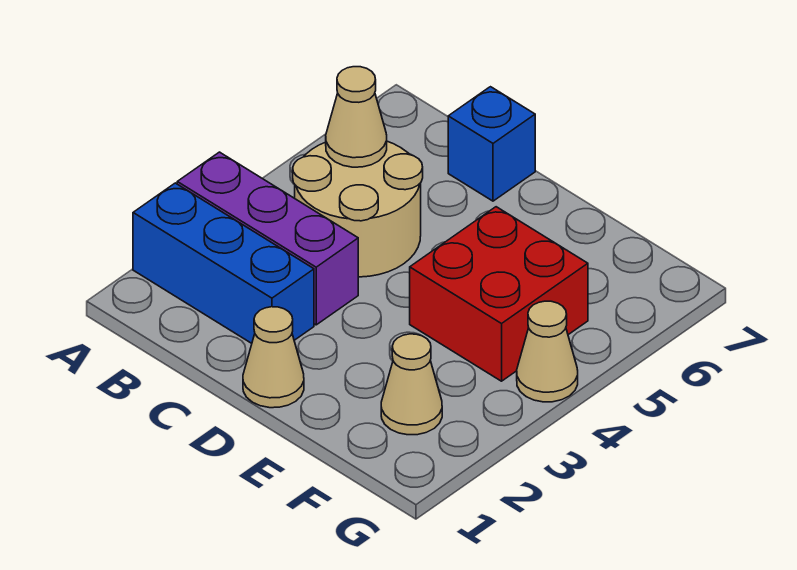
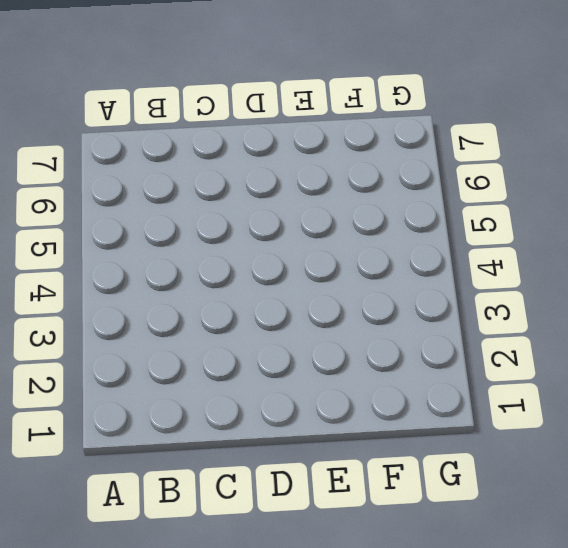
none -> blue 1x3 brick [133,183,314,343]
none -> purple 1x3 brick [177,152,358,325]

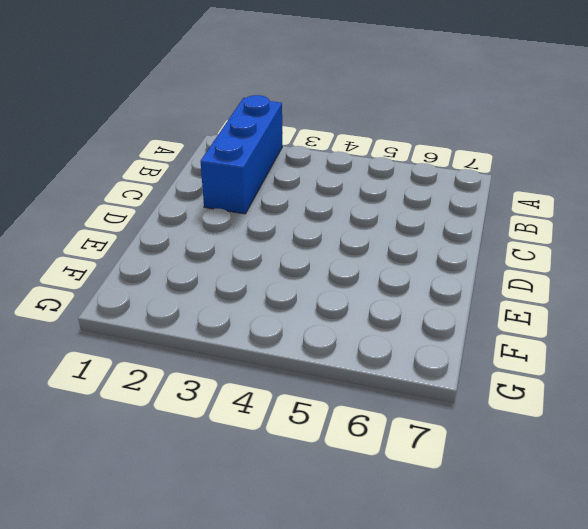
none -> purple 1x3 brick [177,152,358,325]
none -> tan 2x2 round brick [293,141,423,277]

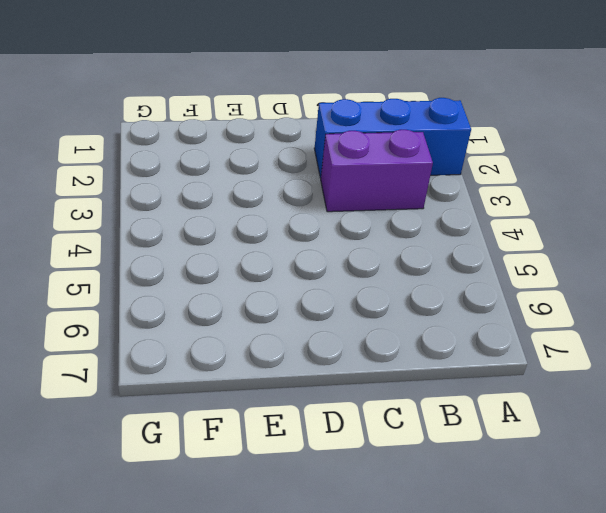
purple 1x2 brick [321,130,433,212] -> purple 1x3 brick [177,152,358,325]
none -> tan 2x2 round brick [293,141,423,277]
none -> blue 1x1 brick [448,87,535,201]

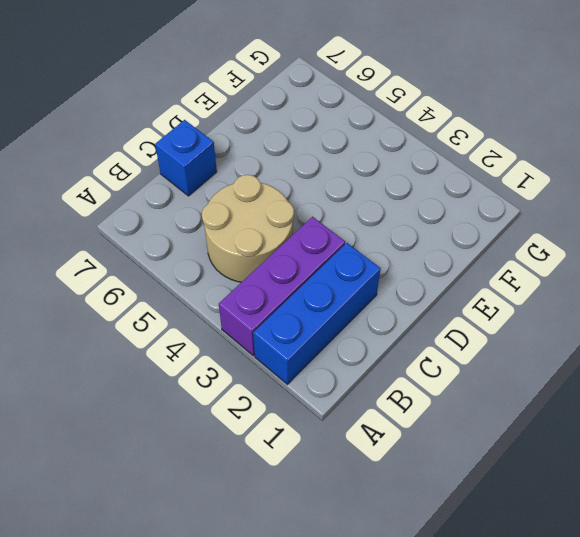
none -> tan 1x1 cone [243,307,304,408]
none -> red 2x2 brick [410,207,588,381]

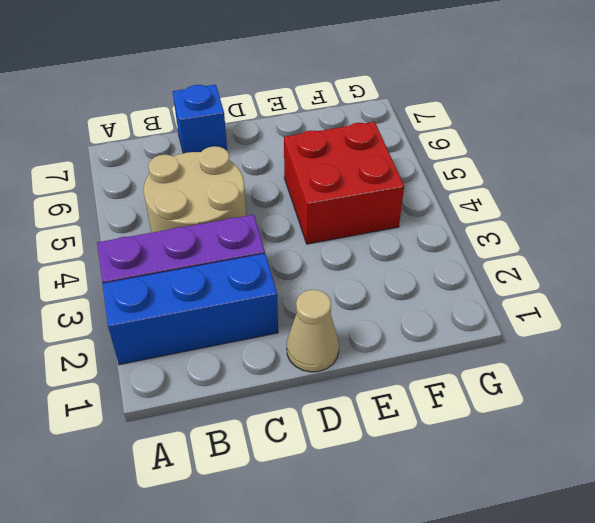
none -> tan 1x1 cone [381,334,442,435]
none -> tan 1x1 cone [517,301,578,402]

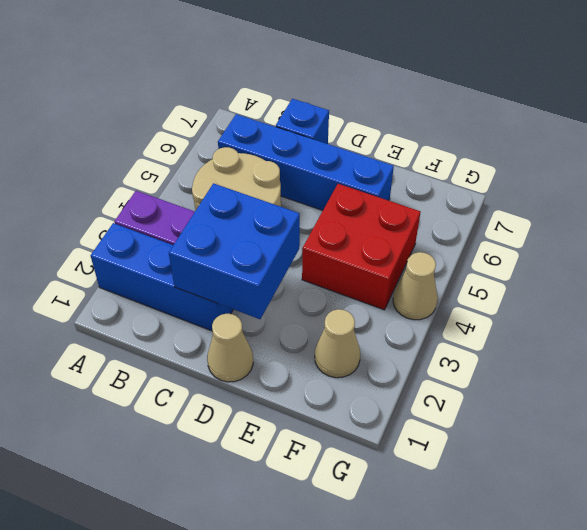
blue 1x4 brick [218,114,394,210] -> none
blue 2x2 brick [169,183,300,319] -> none
none -> tan 1x1 cone [326,67,387,167]

